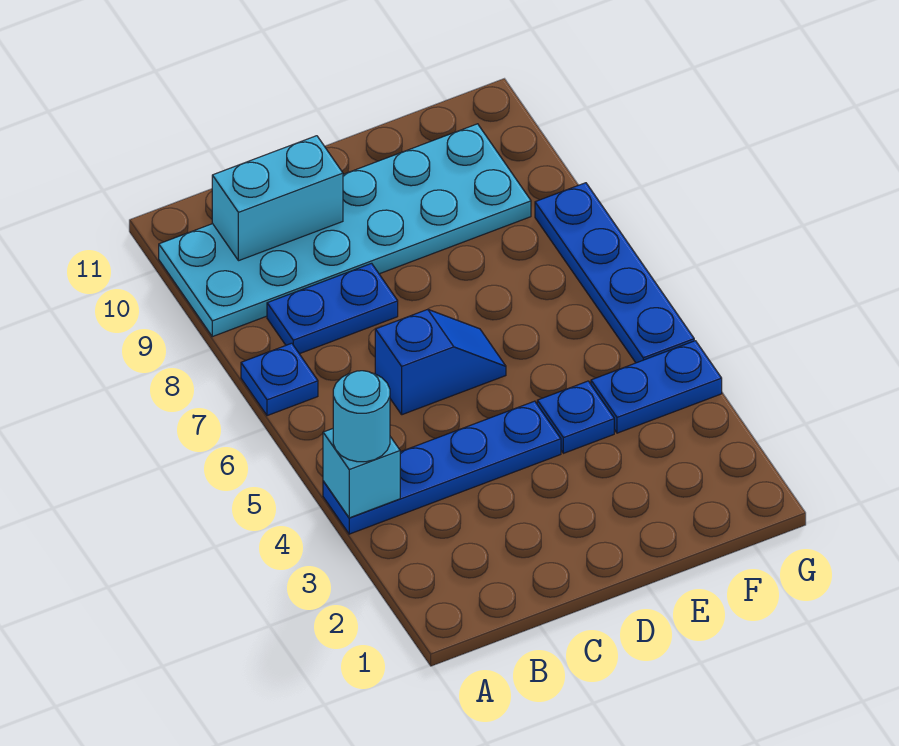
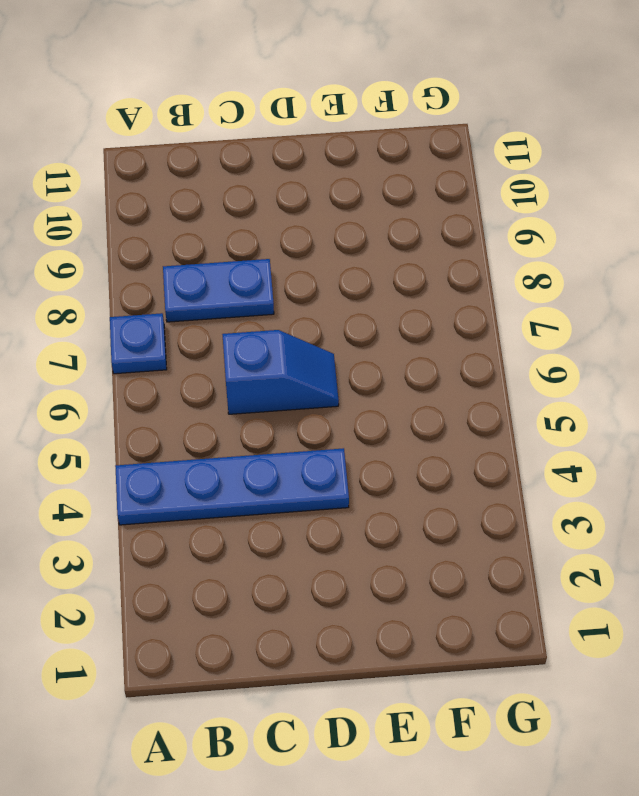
none -> cyan 2x6 plate [159,124,531,337]
none -> blue 1x1 plate [537,381,614,453]

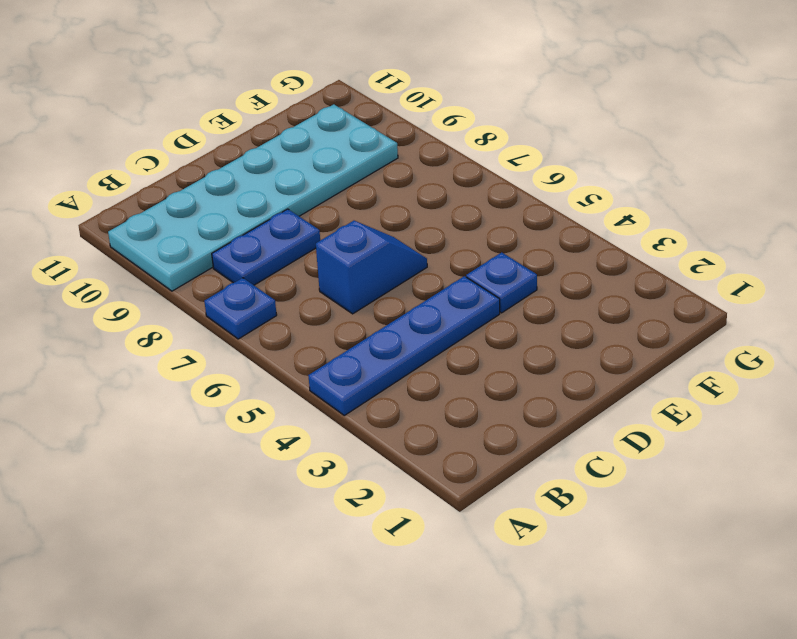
none -> blue 1x2 plate [591,341,722,433]
none -> blue 1x4 plate [535,183,694,363]

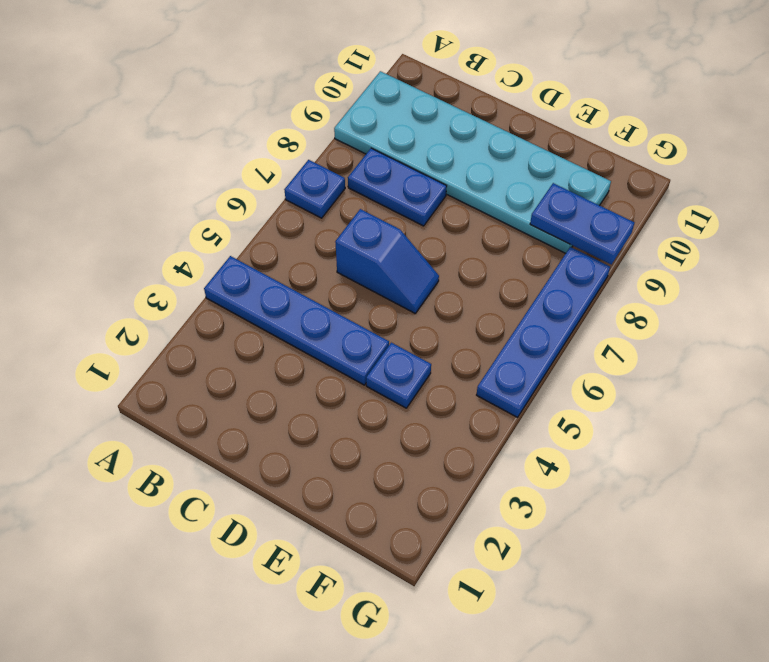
blue 1x2 plate [530,183,634,264] -> blue 1x2 plate moved to [591,341,722,433]
none -> cyan 1x1 brick [323,429,400,518]
none -> cyan 1x2 brick [212,136,343,261]

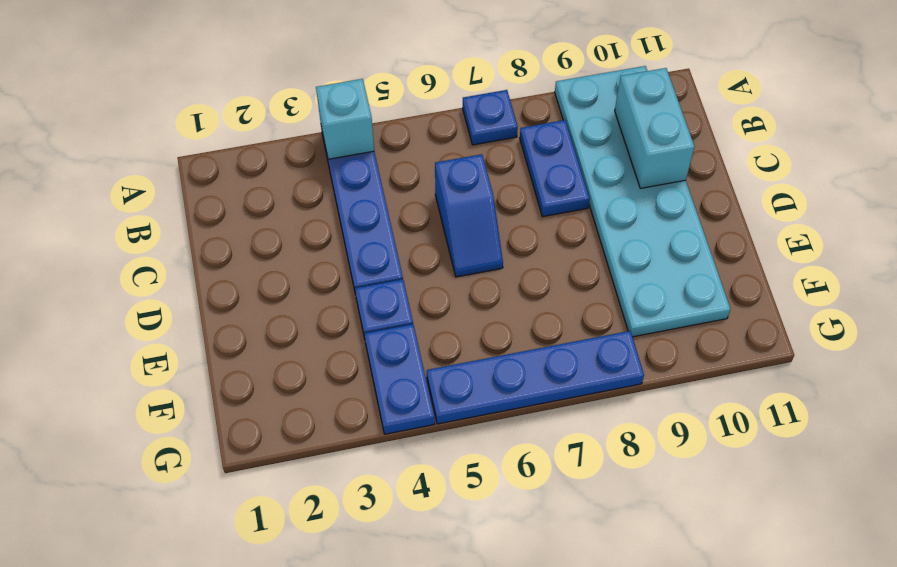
none -> cyan 1x1 round brick [333,371,390,462]

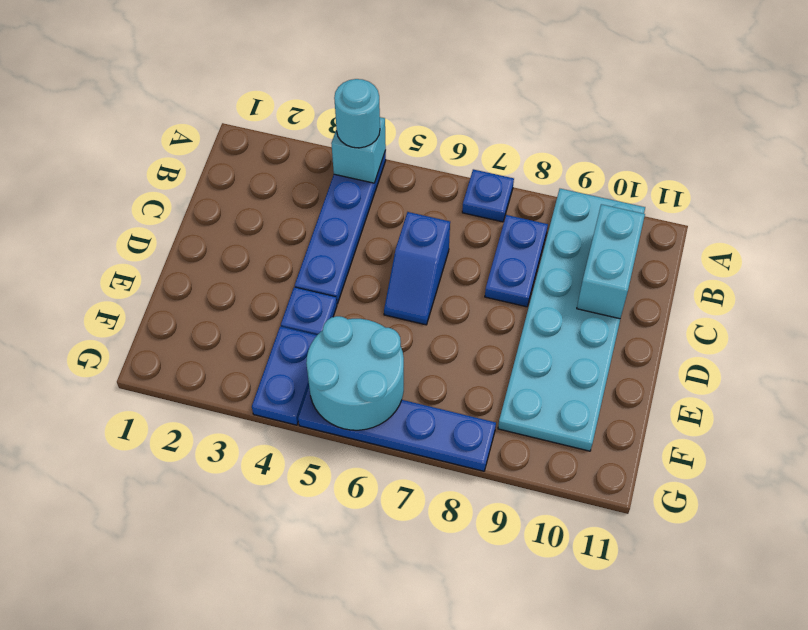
cyan 2x2 round brick [306,316,404,430] -> none

